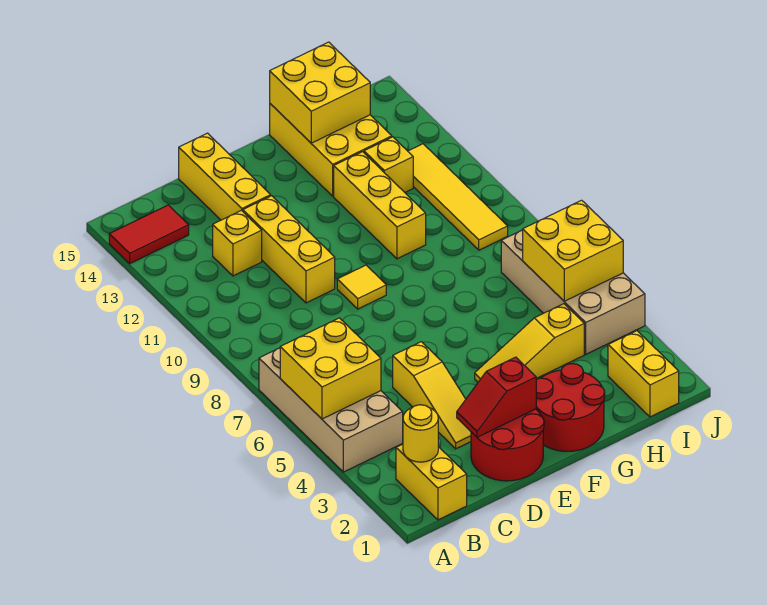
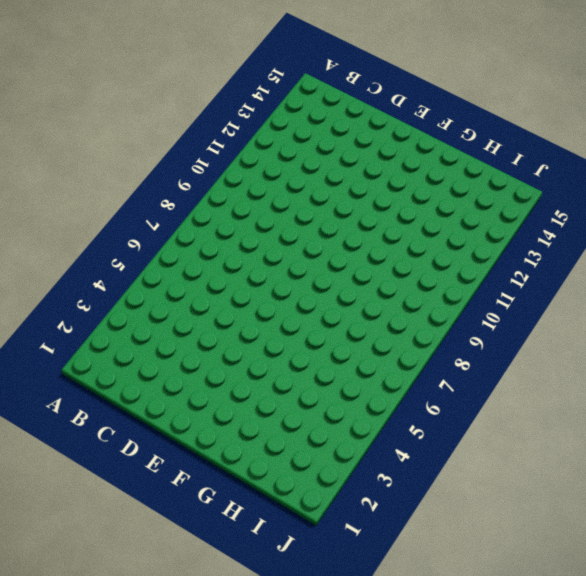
none -> tan 2x4 brick [259,348,403,472]
none -> red 1x2 tile [109,205,189,264]
none -> yellow 1x2 brick [396,444,467,520]

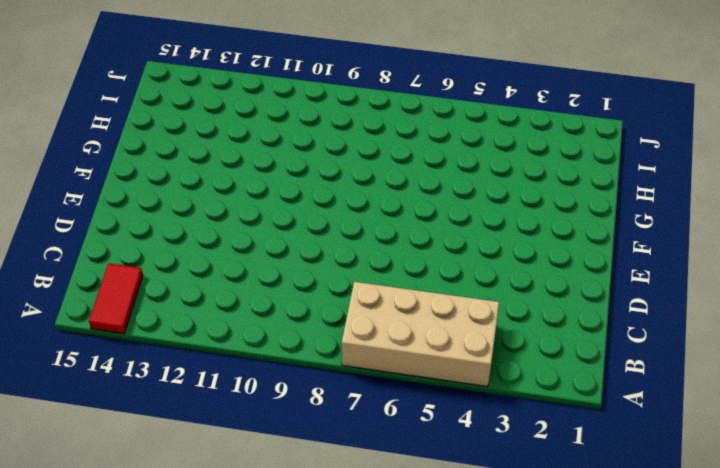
none -> yellow 1x2 brick [396,444,467,520]
none -> yellow 1x1 brick [213,210,262,276]
none -> red 2x2 round brick [471,409,544,481]

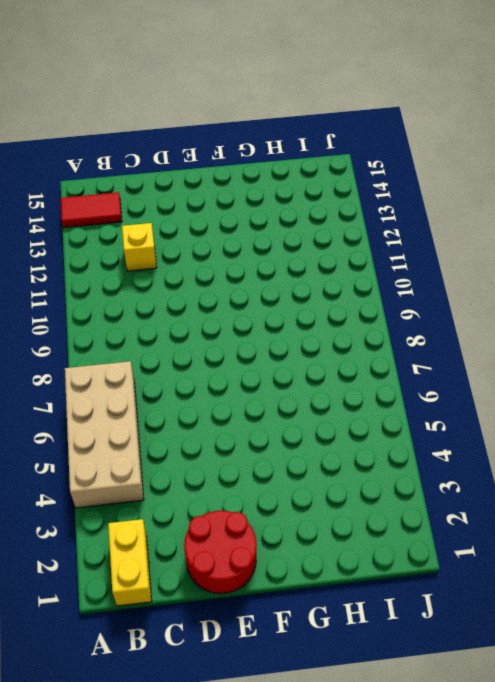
none -> yellow 1x3 slope [393,342,471,449]
none -> yellow 1x3 brick [243,196,335,303]
none -> yellow 1x3 brick [179,133,271,220]

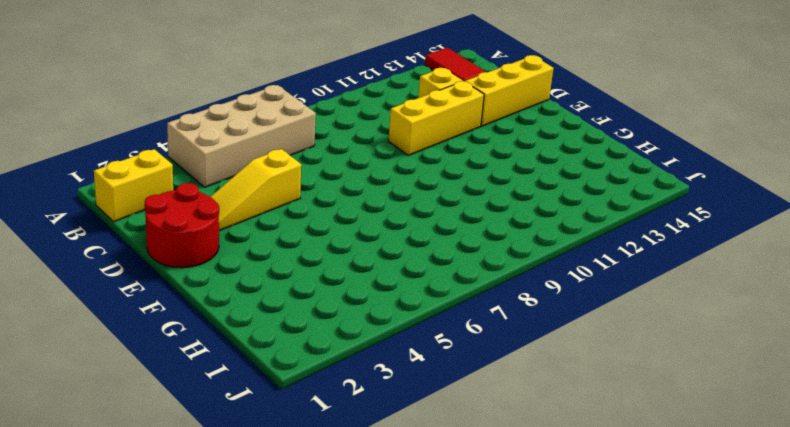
none -> yellow 1x1 tile [337,265,386,309]
none -> red 2x2 round brick [536,364,605,451]
none -> yellow 1x3 slope [475,304,584,382]

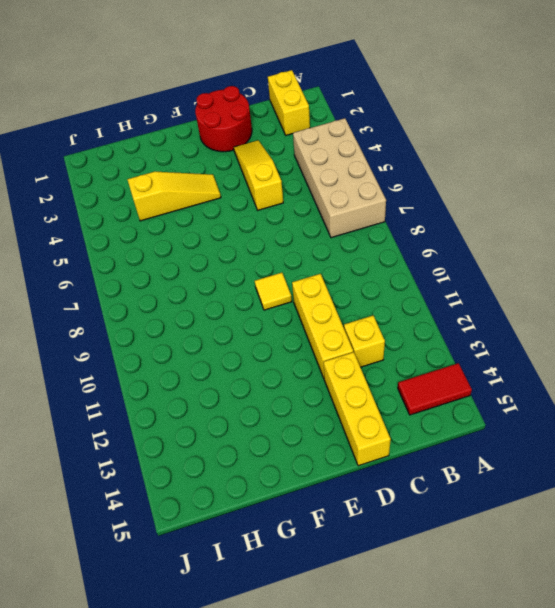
none -> red 2x2 round brick [536,364,605,451]
none -> yellow 1x3 brick [334,152,426,259]
none -> yellow 2x3 brick [270,104,392,196]

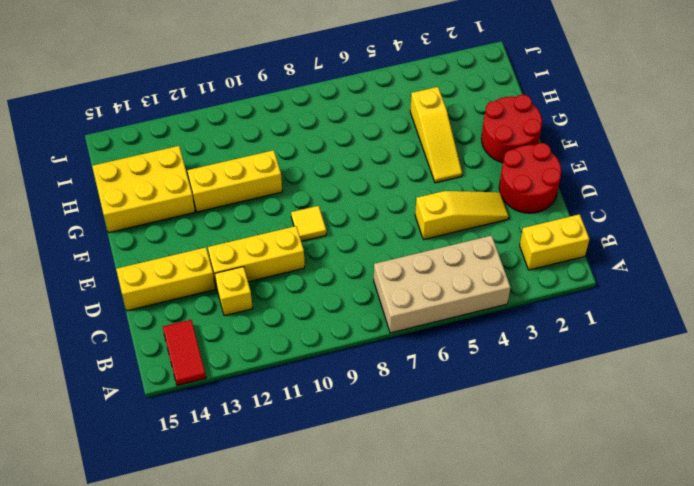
none -> yellow 1x1 brick [364,137,413,192]
none -> yellow 1x2 brick [608,331,679,417]
none -> tan 2x4 brick [501,230,645,354]

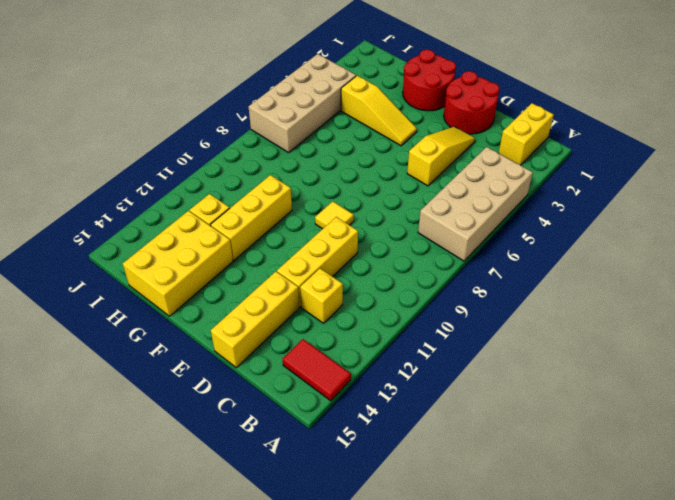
none -> yellow 1x2 brick [608,331,679,417]
none -> yellow 1x4 tile [408,144,508,250]
none -> yellow 2x2 brick [280,318,381,419]

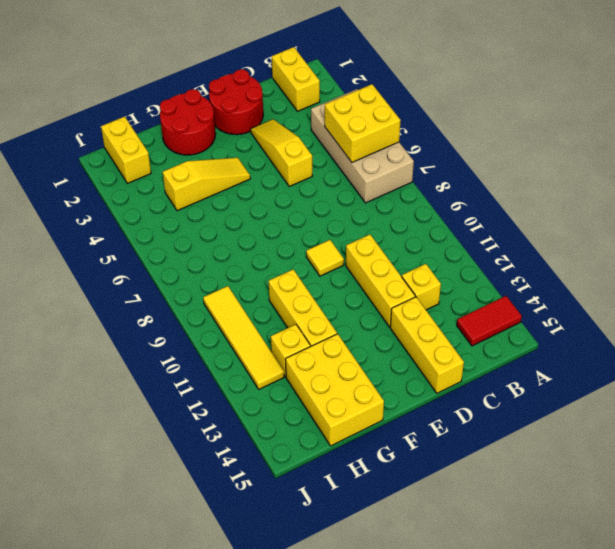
none -> tan 2x4 brick [501,230,645,354]
none -> yellow 1x1 round brick [403,405,438,462]
none -> red 1x2 slope [457,357,536,437]

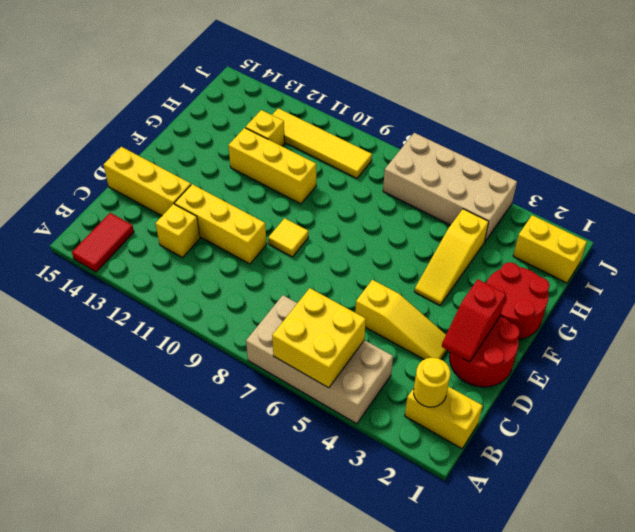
none -> yellow 2x3 brick [270,104,392,196]
none -> yellow 2x2 brick [270,42,370,143]
none -> yellow 2x2 brick [523,200,623,301]

